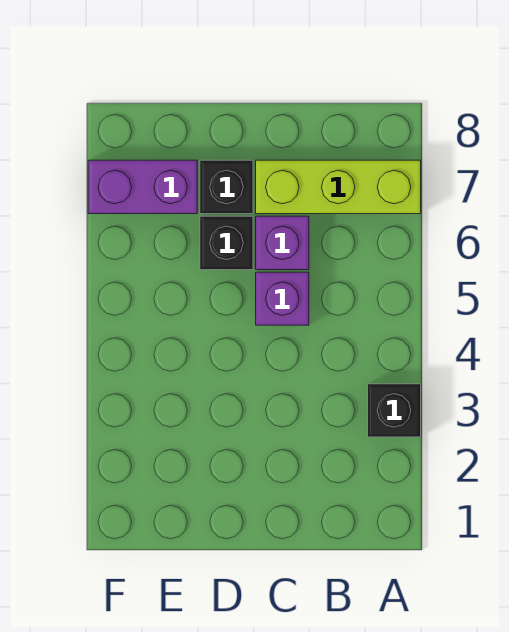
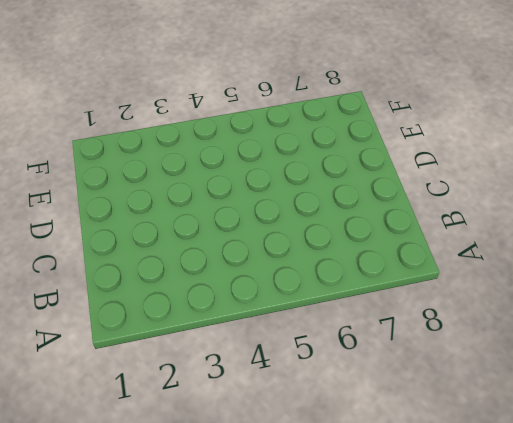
none -> black 1x1 brick [368,384,421,437]
none -> lime 1x3 brick [256,160,421,214]

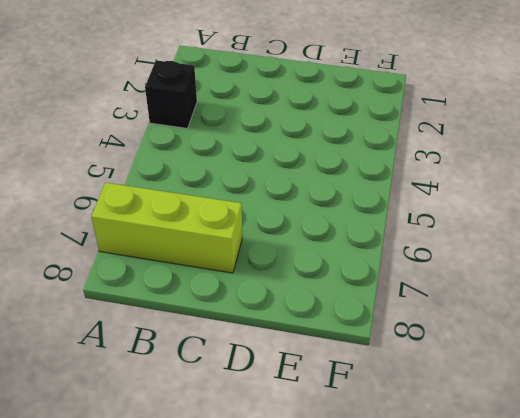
none -> purple 1x1 brick [256,272,309,325]
none -> purple 1x1 brick [256,216,309,270]

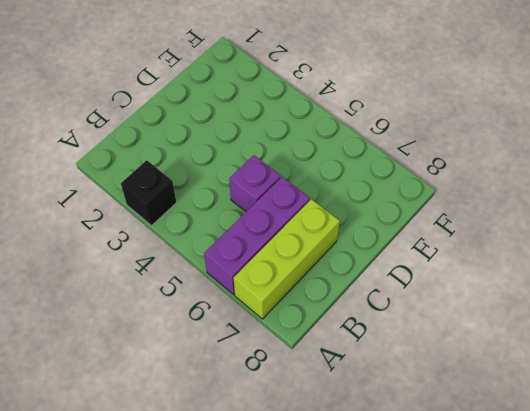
purple 1x3 brick [204,177,310,295] -> purple 1x1 brick [256,216,309,270]
none -> black 1x1 brick [200,216,253,270]
none -> black 1x1 brick [200,160,253,214]

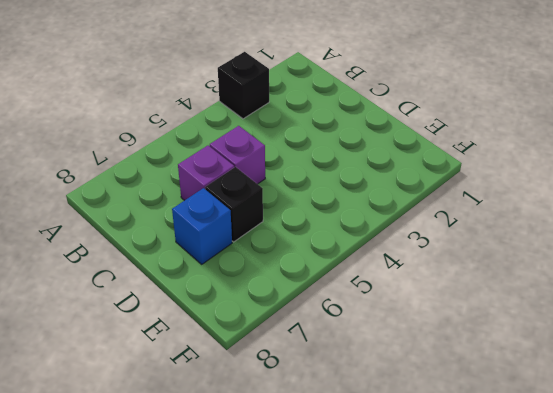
blue 1x1 brick [172,188,232,264] -> black 1x1 brick [200,160,253,214]
none -> lime 1x3 brick [256,160,421,214]
none -> purple 1x2 brick [88,160,197,214]

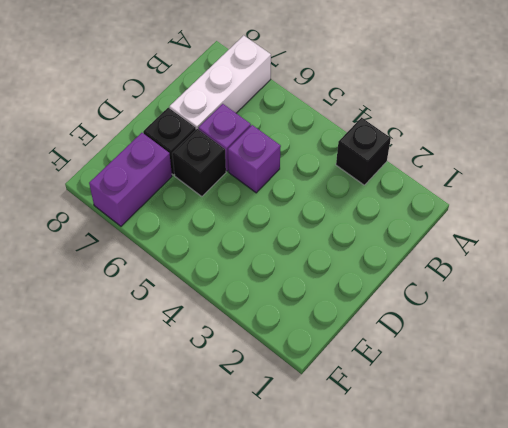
white 1x3 brick [169,35,271,129] -> lime 1x3 brick [256,160,421,214]

